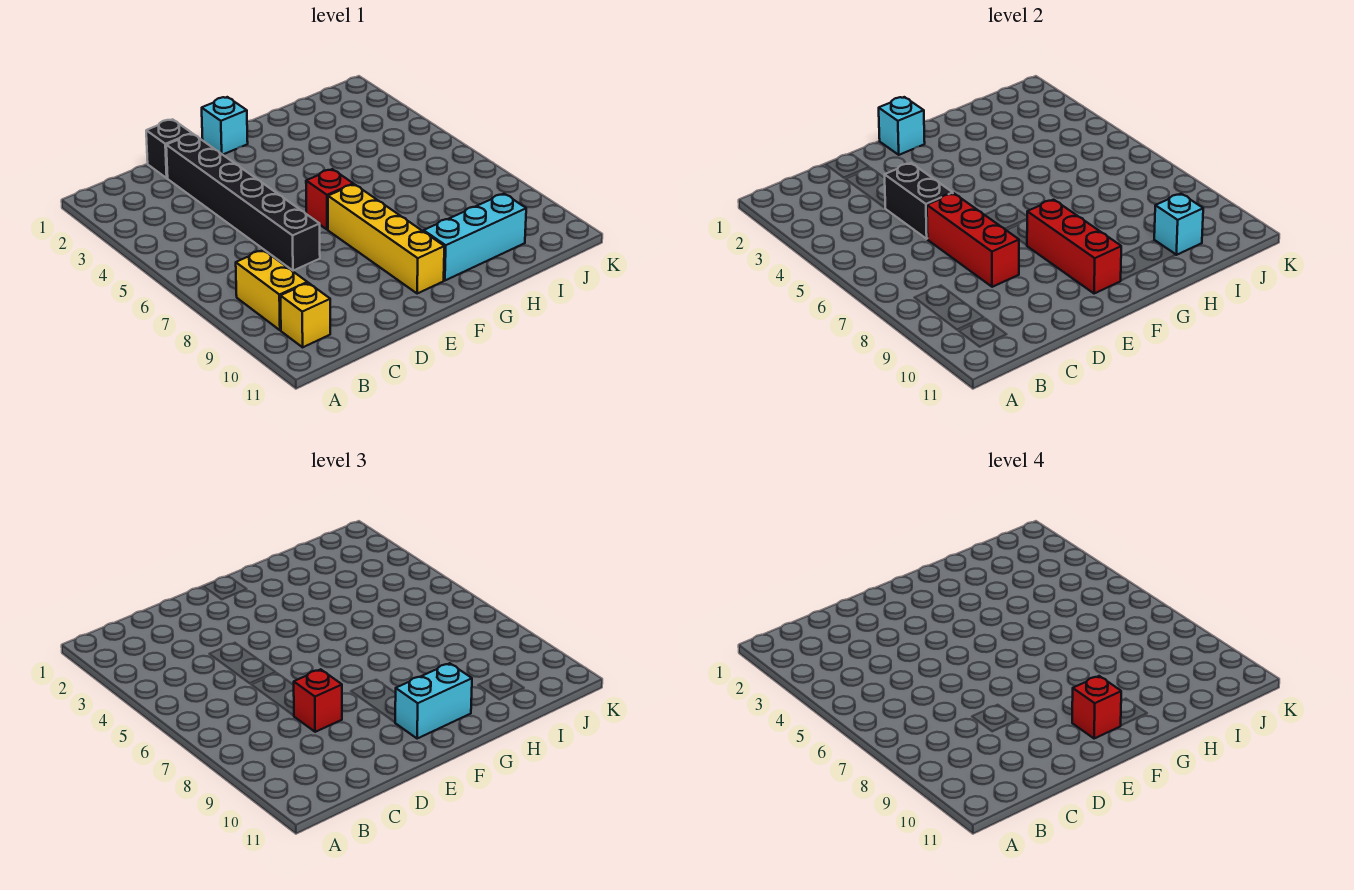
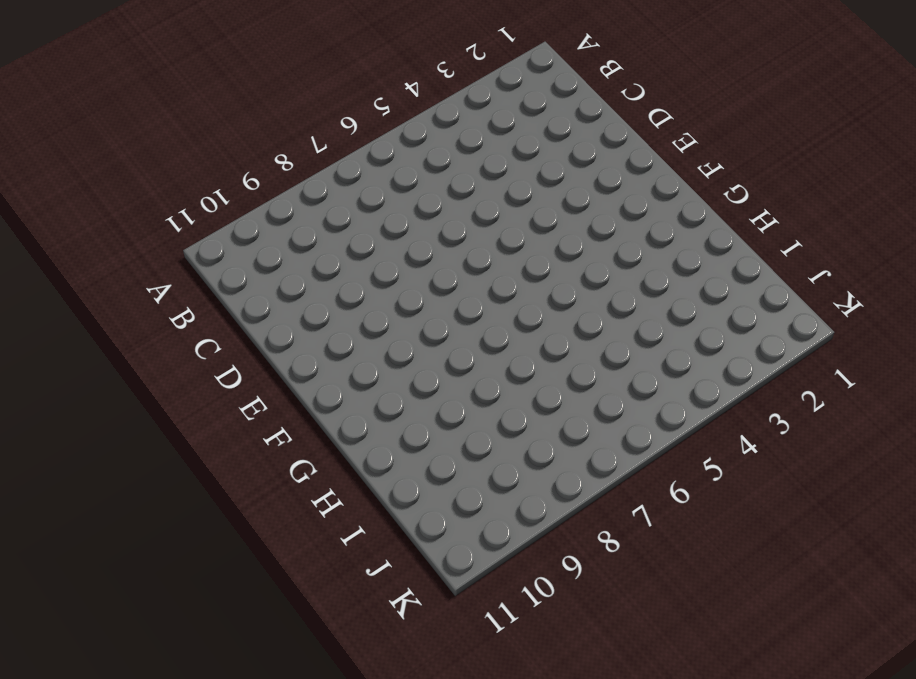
none -> yellow 1x2 brick [236,250,307,330]
none -> yellow 1x1 brick [281,283,330,347]
none -> black 1x1 brick [146,119,192,178]

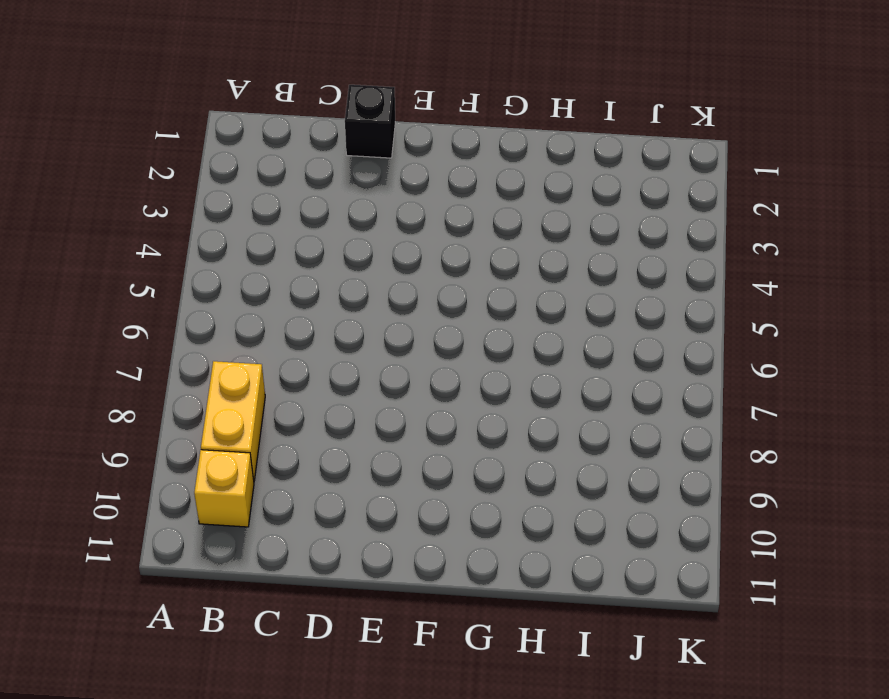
none -> black 1x6 brick [166,134,320,271]
none -> cyan 1x1 brick [202,97,248,155]
none -> red 1x1 brick [306,169,353,230]

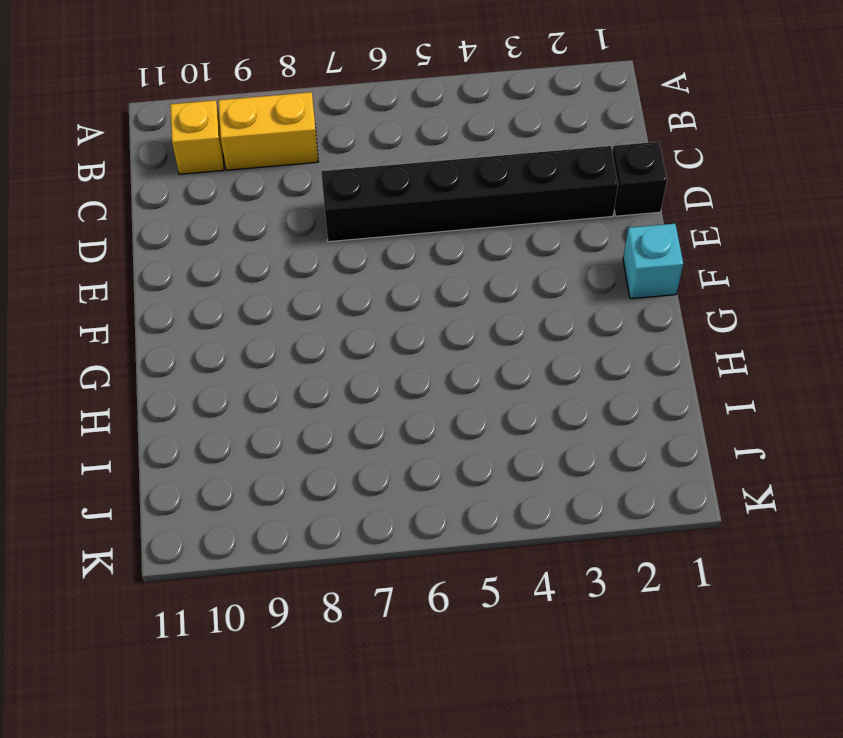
none -> red 1x1 brick [306,169,353,230]
none -> yellow 1x4 brick [328,184,444,293]
none -> cyan 1x3 brick [424,194,526,280]

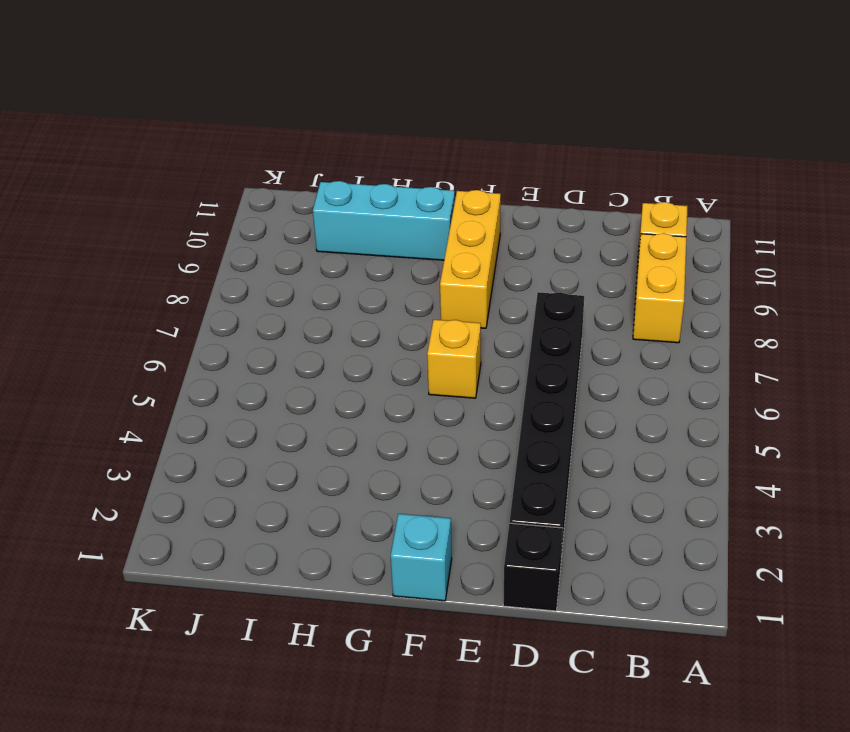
yellow 1x1 brick [427,320,481,398] -> red 1x1 brick [306,169,353,230]
yellow 1x3 brick [440,190,501,328] -> yellow 1x4 brick [328,184,444,293]
none -> black 1x2 brick [885,163,953,239]
none -> red 1x3 brick [927,193,1019,287]
none -> cyan 1x1 brick [879,97,925,155]

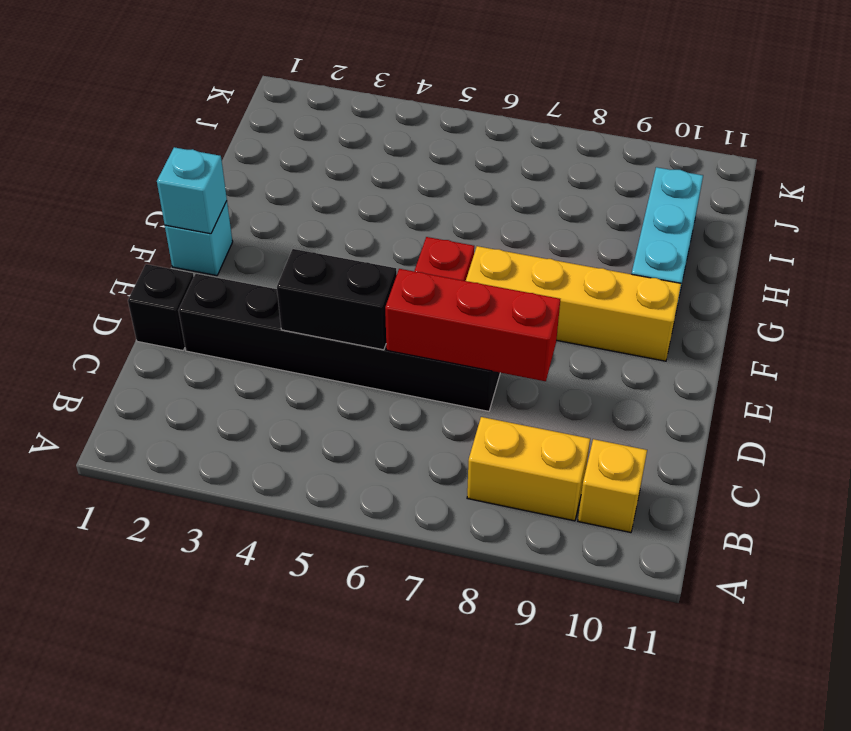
none -> red 1x3 brick [1027,200,1121,293]
none -> cyan 1x1 brick [1154,194,1203,255]
none -> red 1x1 brick [294,669,342,732]

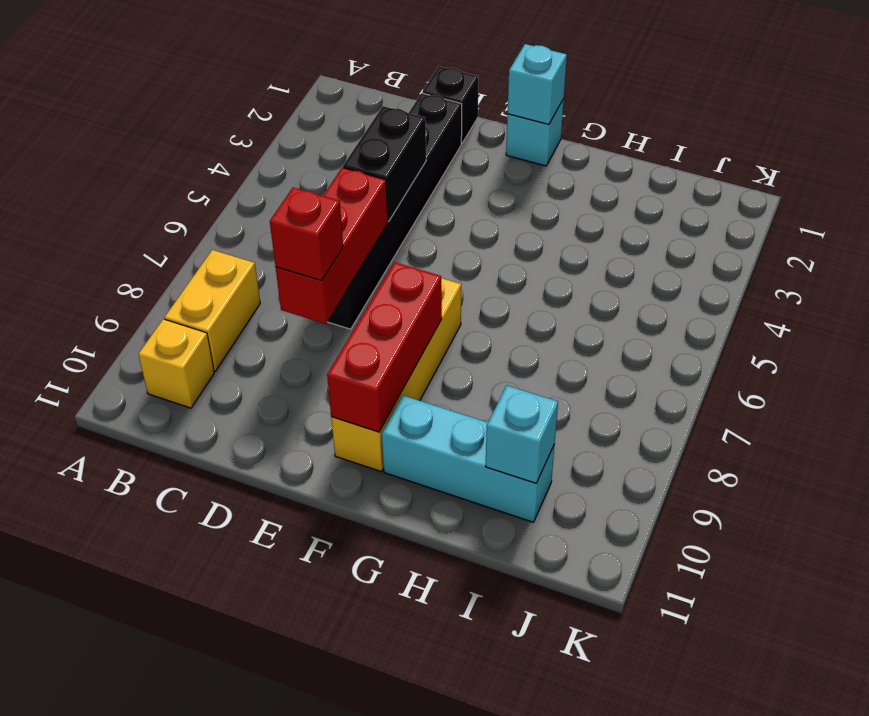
none -> red 1x1 brick [306,169,353,230]
none -> cyan 1x2 brick [395,663,472,738]
none -> red 1x1 brick [1072,676,1121,738]

